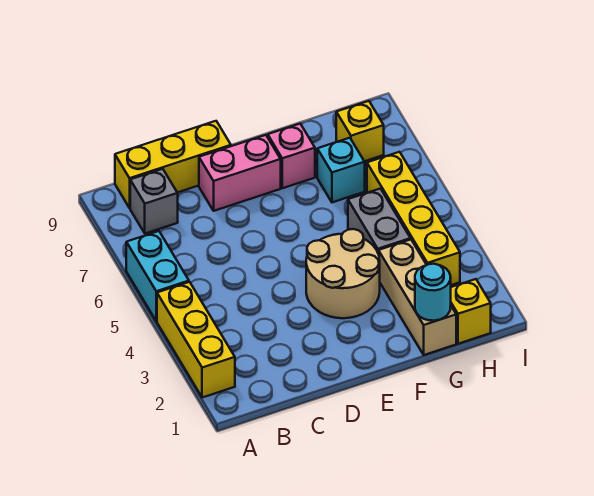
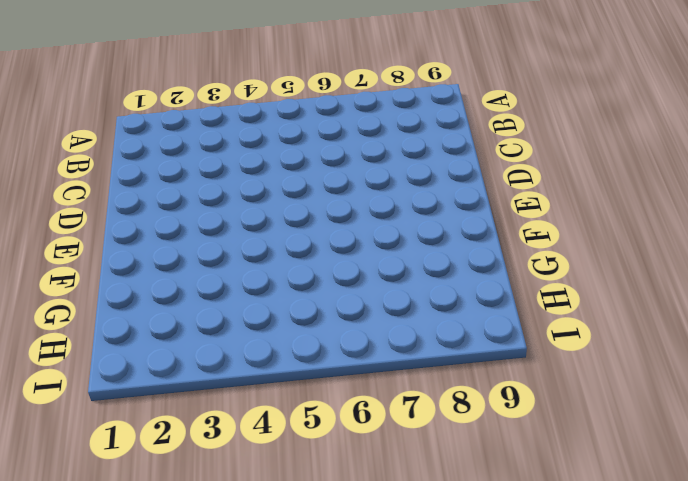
none -> yellow 1x3 brick [157,282,235,398]
none -> cyan 1x2 brick [126,231,189,321]
none -> grey 1x1 brick [130,169,178,234]

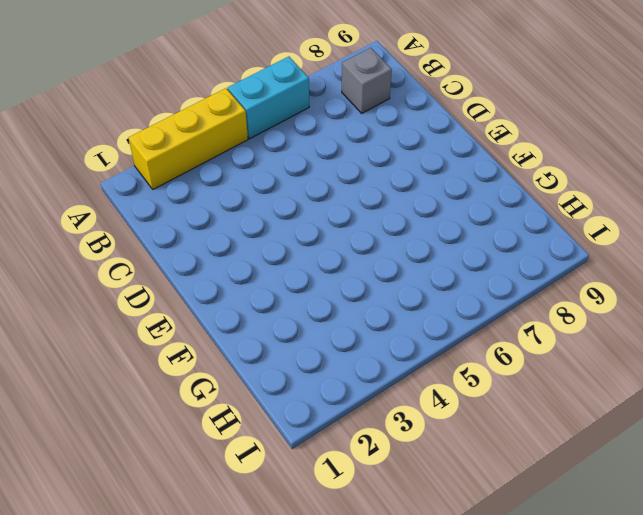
none -> yellow 1x3 brick [115,121,231,208]
none -> pink 1x2 brick [199,135,281,211]
none -> tan 2x2 round brick [306,229,380,318]

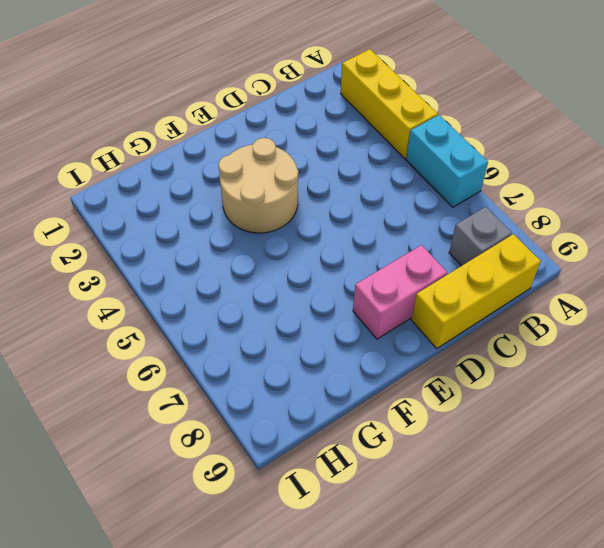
none -> pink 1x1 brick [268,124,315,188]
none -> tan 1x3 brick [378,239,456,355]
none -> grey 1x2 brick [348,189,410,252]

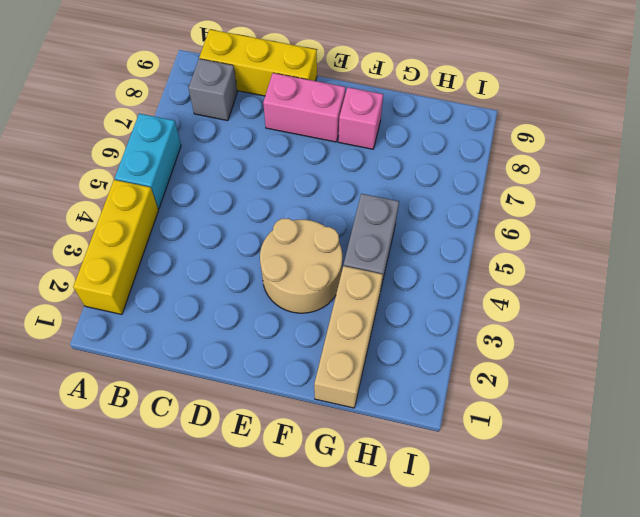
none -> cyan 1x1 brick [317,138,365,202]
none -> yellow 1x1 brick [451,279,491,344]
none -> yellow 1x4 brick [367,152,460,285]

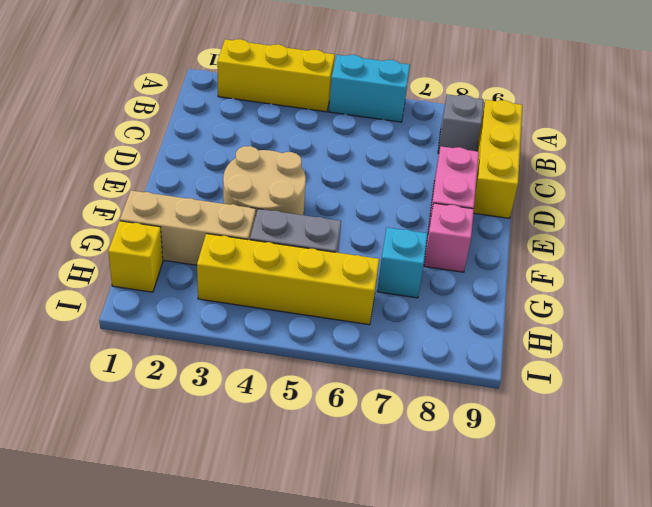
none -> yellow 1x1 brick [336,101,384,161]
none -> cyan 1x1 round brick [415,264,451,321]

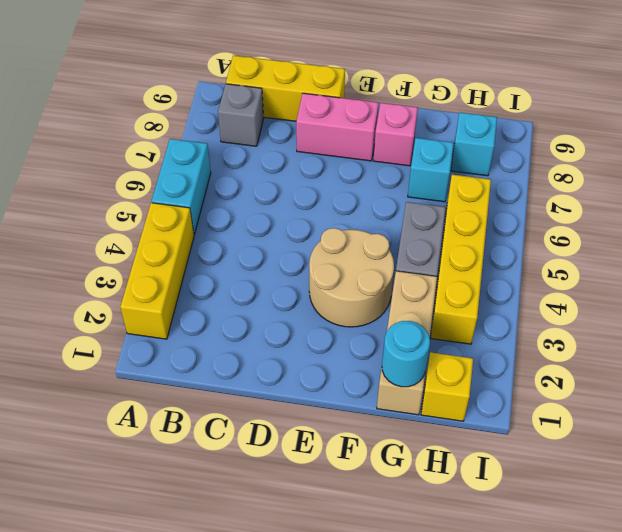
cyan 1x1 brick [451,113,497,176] -> yellow 1x1 brick [336,101,384,161]

